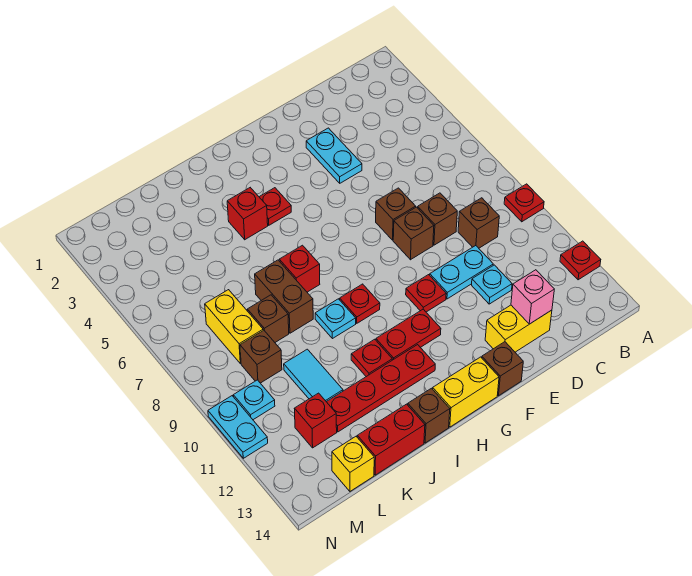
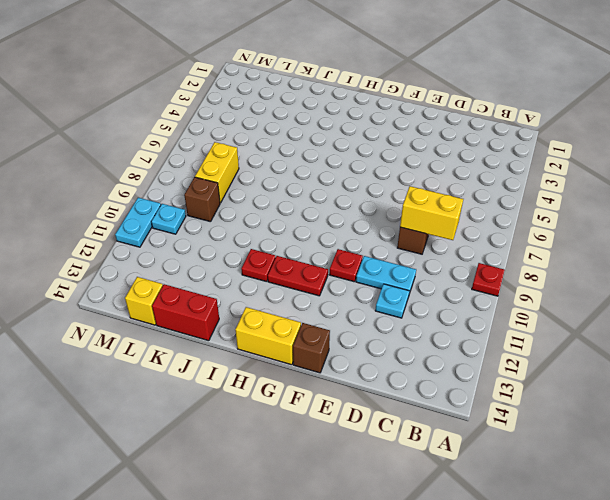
yellow 1x2 brick [400,186,463,240] -> yellow 1x2 brick moved to [485,305,552,352]
none -> red 1x1 plate [560,241,601,280]
none -> brown 1x1 brick [458,198,499,248]
none -> cyan 1x2 plate [306,128,362,183]
none -> brown 1x1 brick [376,188,416,240]

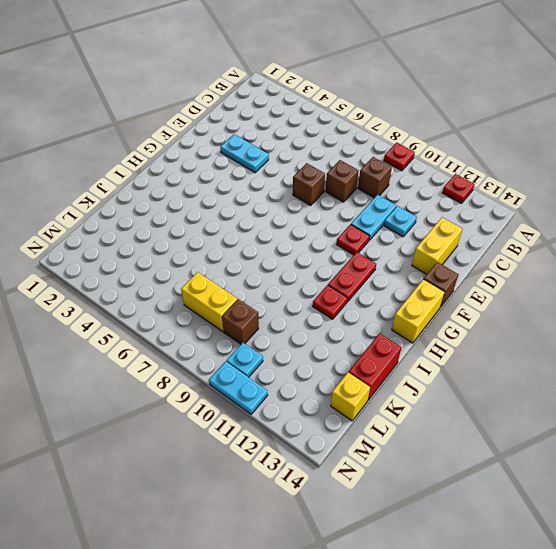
none -> brown 1x1 brick [393,207,434,260]
none -> red 1x1 plate [260,188,291,225]
none -> red 1x1 plate [340,284,380,323]
none -> red 1x4 plate [327,345,435,432]

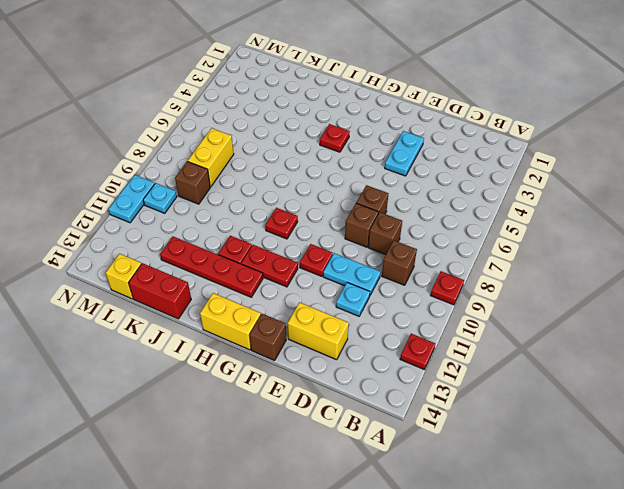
none -> red 1x1 brick [227,188,268,240]
none -> red 1x1 brick [279,245,320,292]
none -> cyan 1x1 plate [315,299,356,339]
none -> brown 1x1 brick [408,388,450,443]

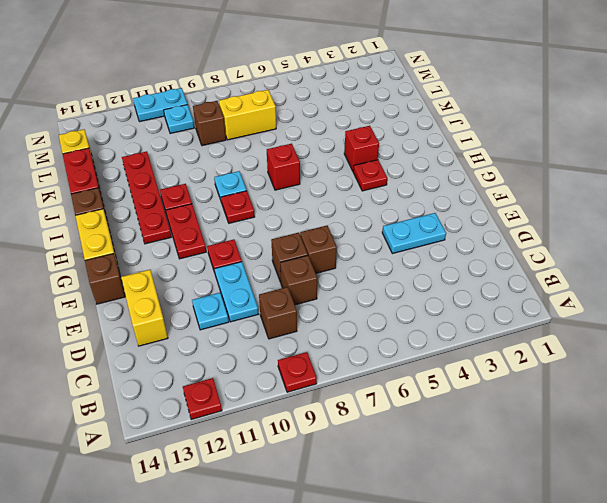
none -> brown 1x2 brick [255,260,313,333]
none -> brown 1x1 brick [247,295,289,342]
none -> cyan 1x2 tile [284,349,343,402]
none -> red 1x1 brick [294,393,337,448]

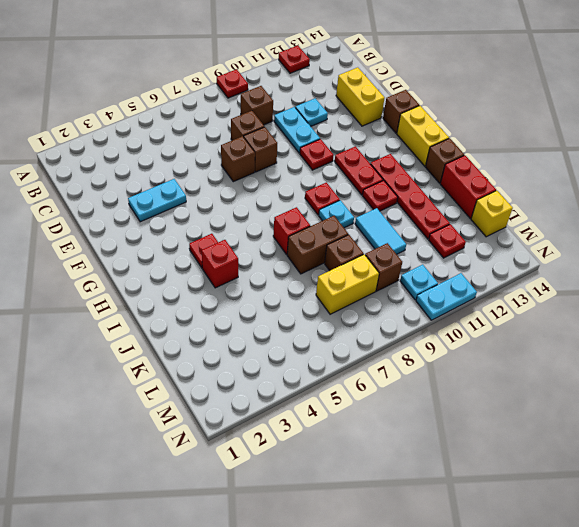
cyan 1x2 tile [355,208,406,254] -> cyan 1x2 tile turned to [284,349,343,402]
red 1x1 plate [429,224,466,258] -> red 1x1 brick [294,393,337,448]
none -> pink 1x1 brick [511,270,554,324]

